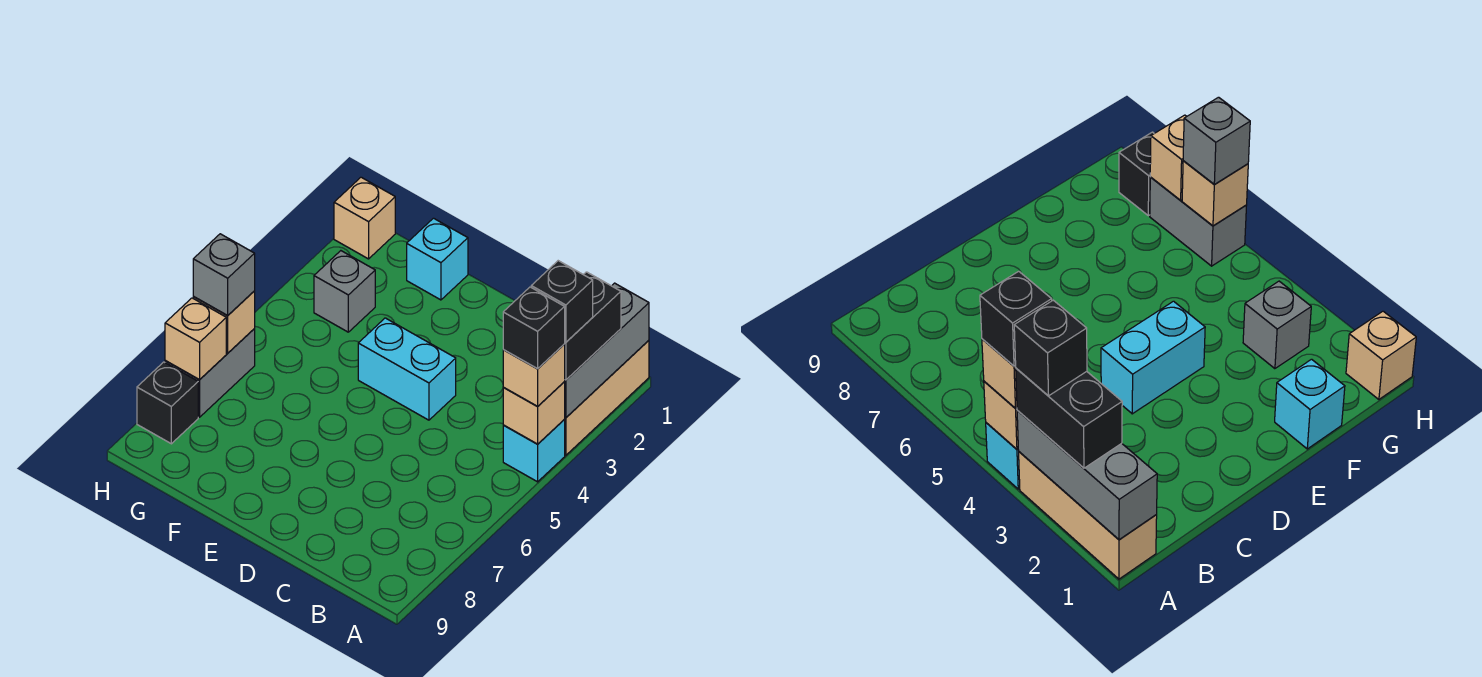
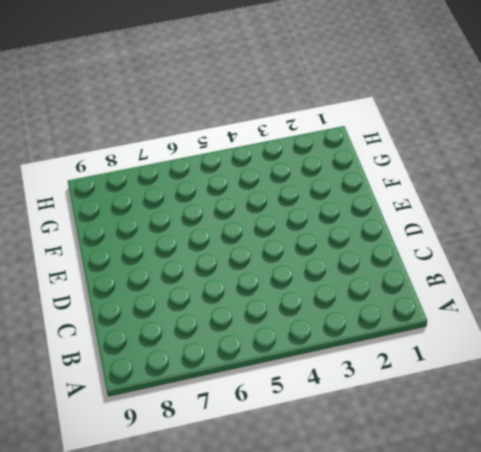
none -> tan 1x3 brick [564,340,649,455]
none -> cyan 1x1 brick [503,420,565,482]
none -> cyan 1x2 brick [358,318,456,420]

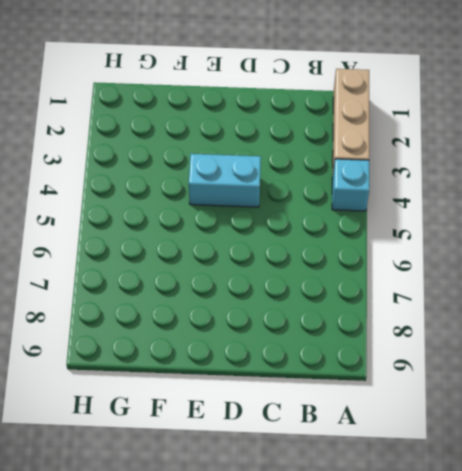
none -> cyan 1x1 brick [407,218,468,300]
none -> grey 1x1 brick [314,251,375,332]
none -> tan 1x1 brick [334,177,395,259]

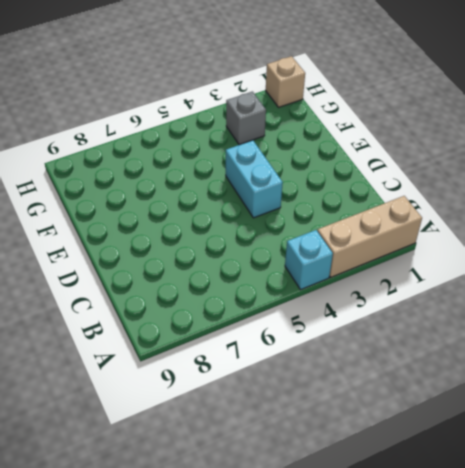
none -> cyan 1x1 brick [407,218,468,300]
none -> grey 1x2 brick [165,329,255,417]
none -> black 1x1 brick [137,362,198,444]

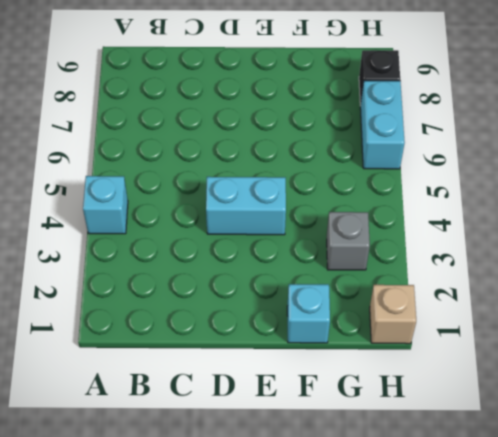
cyan 1x2 brick [360,81,405,169] -> grey 1x2 brick [165,329,255,417]
none -> tan 1x3 brick [564,340,649,455]
none -> grey 1x3 brick [564,283,649,418]
none -> tan 1x1 brick [503,382,565,444]

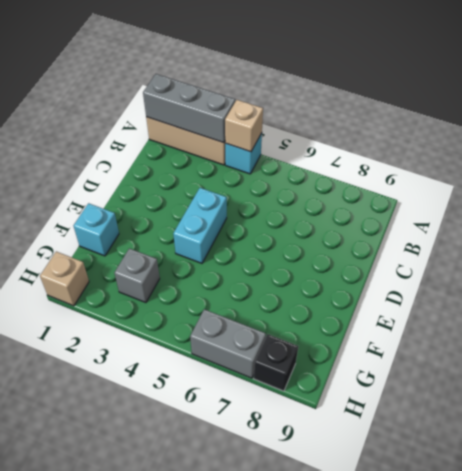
none -> tan 1x1 brick [193,291,255,353]
none -> tan 1x1 brick [165,298,226,380]
none -> black 1x2 brick [565,272,621,380]

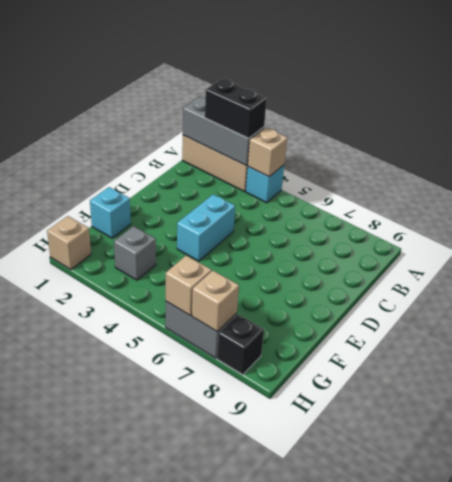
none -> tan 1x1 brick [503,344,565,406]
none -> grey 1x1 brick [193,234,255,316]
none -> black 1x1 brick [531,261,593,342]

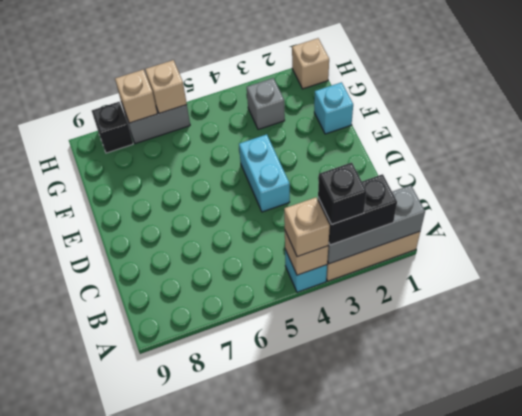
none -> grey 1x1 brick [193,234,255,316]
none -> black 1x1 brick [503,287,565,369]

